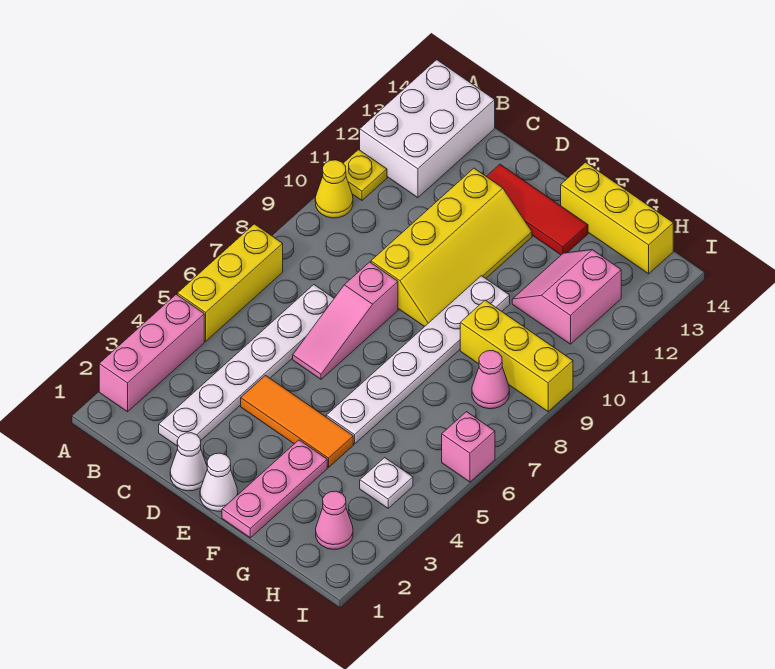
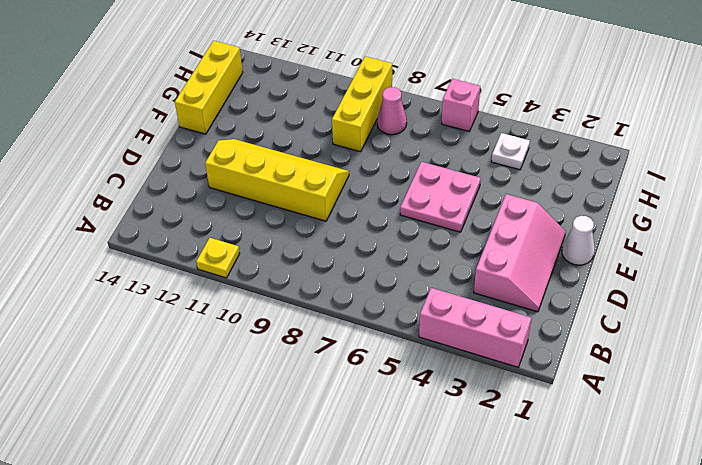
pink 2x3 slope [474,194,566,312] -> white 1x6 plate [159,285,334,446]
pink 2x2 plate [400,162,481,232] -> white 1x6 plate [326,276,510,444]
none -> yellow 1x3 brick [177,224,283,341]
none -> yellow 1x1 cone [315,160,353,218]
none -> white 2x3 brick [360,60,495,198]

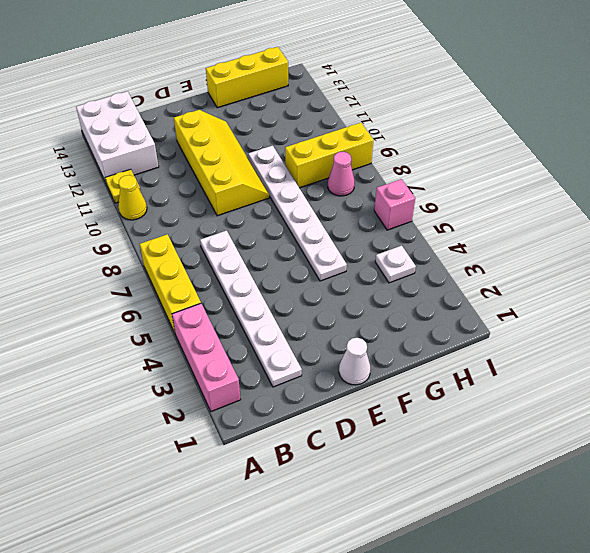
none -> white 1x1 cone [170,433,207,491]
none -> orange 1x3 tile [241,376,353,467]
none -> pink 1x3 slope [293,262,398,379]

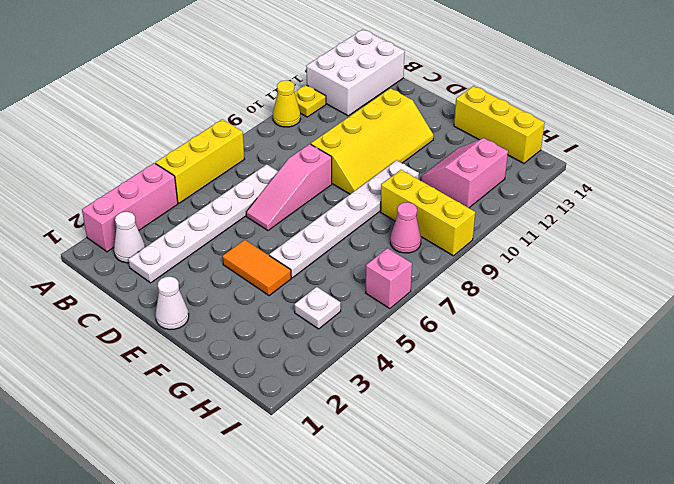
white 1x1 cone [114,212,145,263] -> white 1x1 cone moved to [170,433,207,491]
orange 1x2 tile [222,240,291,296] -> orange 1x3 tile [241,376,353,467]
none -> red 1x3 tile [486,164,588,255]
none -> pink 1x3 plate [222,440,327,538]
none -> pink 1x1 cone [316,491,353,549]

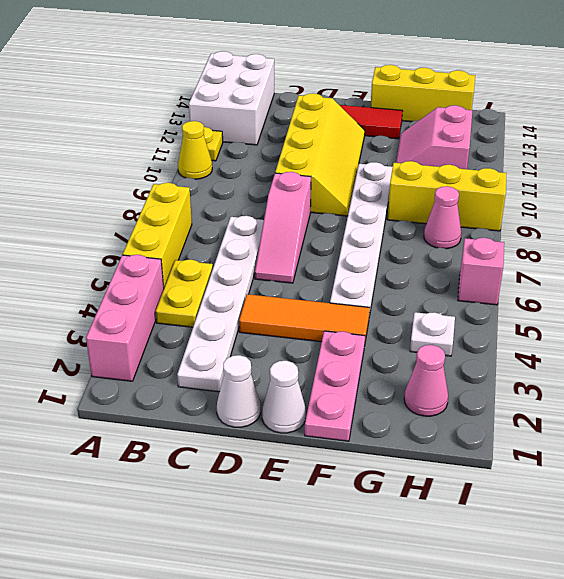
yellow 1x2 plate [156,260,213,327] -> none

